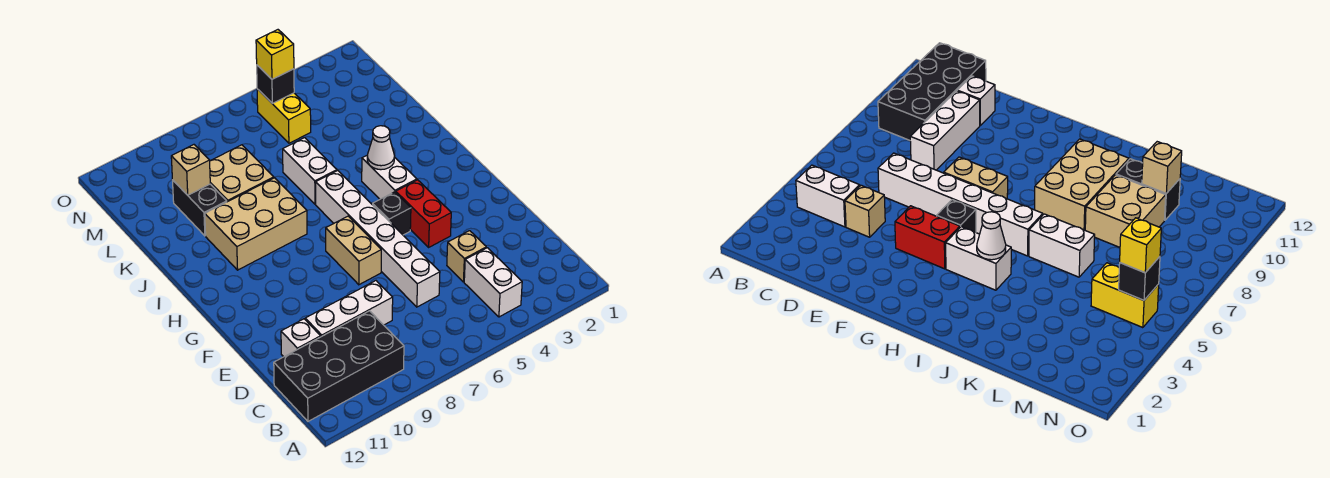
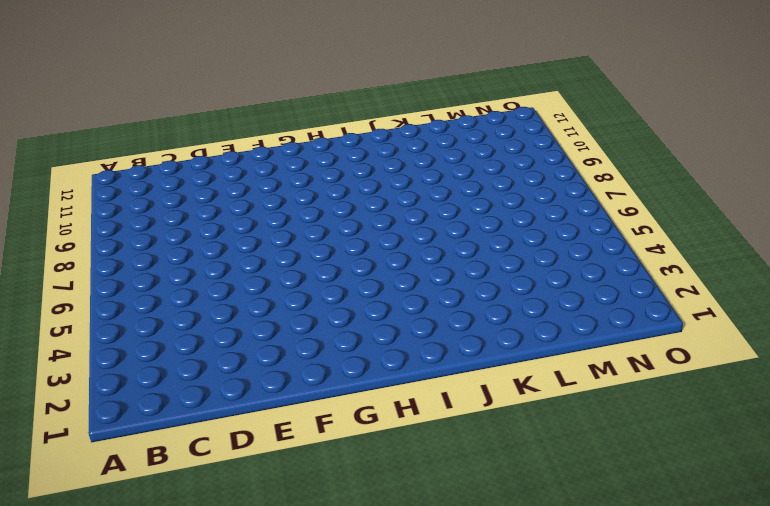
none -> white 1x2 brick [464,248,522,317]
none -> black 2x4 brick [274,311,404,421]
none -> tan 1x1 brick [447,231,486,282]

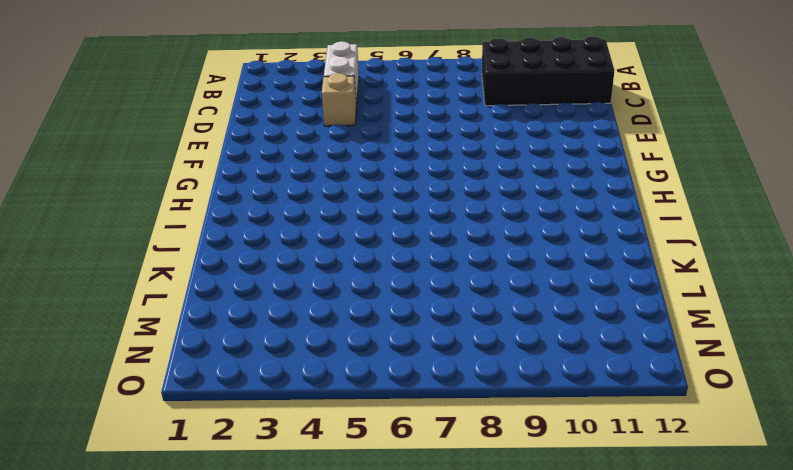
none -> white 1x6 brick [316,171,440,307]
none -> white 1x3 brick [305,281,393,337]
none -> white 1x1 brick [281,319,321,357]

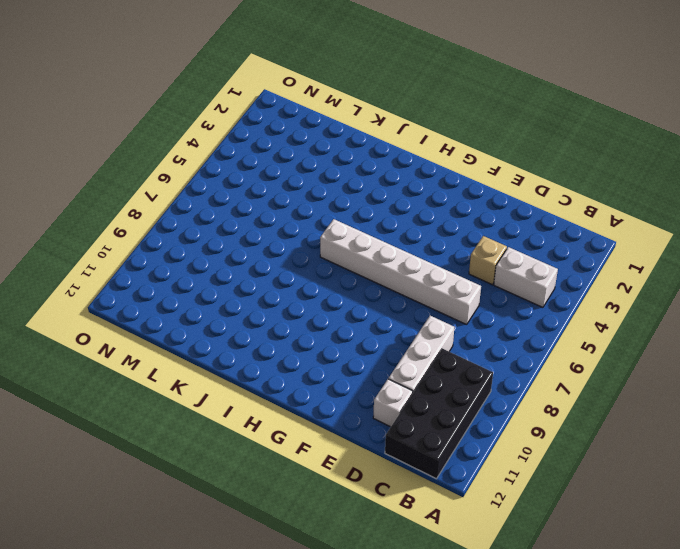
none -> red 1x2 brick [396,180,451,247]
none -> tan 1x2 brick [326,216,381,285]
none -> black 1x1 brick [373,192,411,235]

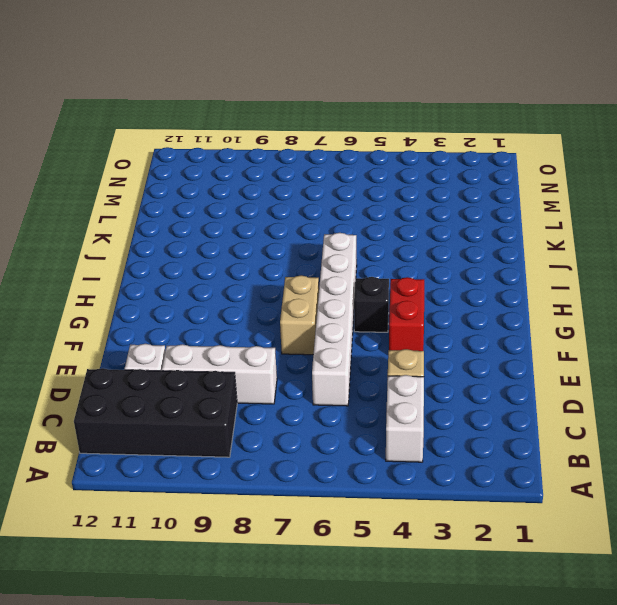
none -> white 1x2 brick [362,156,417,199]
none -> tan 2x3 brick [205,178,307,270]
none -> white 1x2 brick [283,138,337,204]

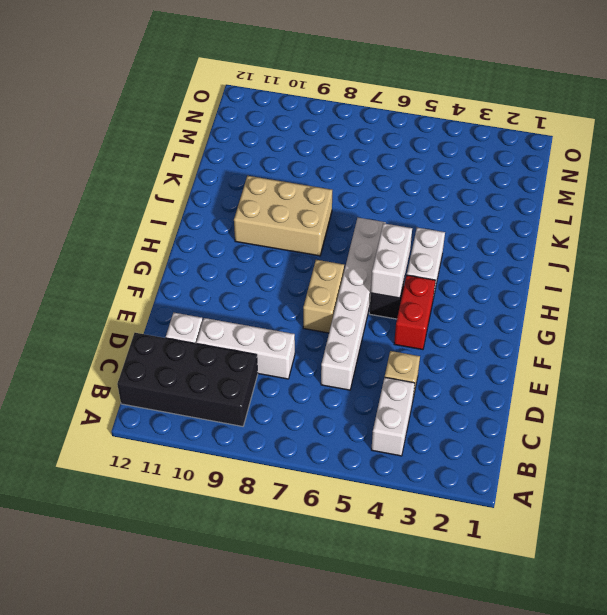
white 1x2 brick [371,223,412,298] -> white 1x2 brick moved to [283,138,337,204]
none -> tan 2x2 brick [210,145,274,202]
none -> black 1x2 brick [173,181,227,236]
none -> yellow 1x2 brick [257,89,311,143]

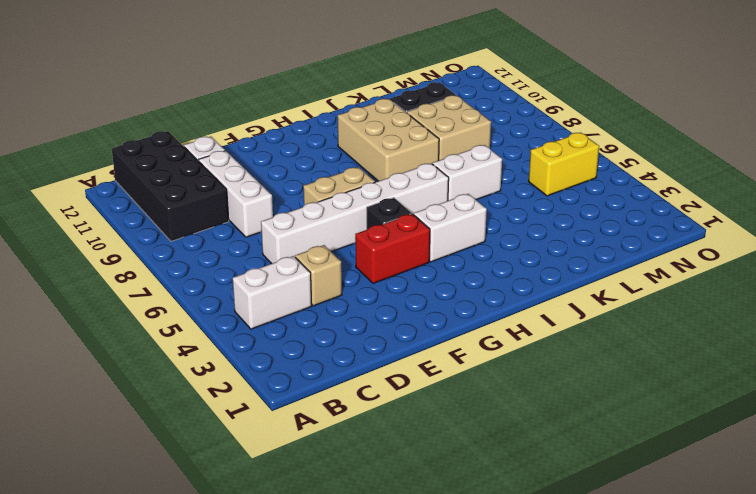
none -> white 1x1 cone [367,126,395,170]
none -> tan 1x1 brick [171,145,210,195]
none -> black 1x1 brick [257,65,294,103]

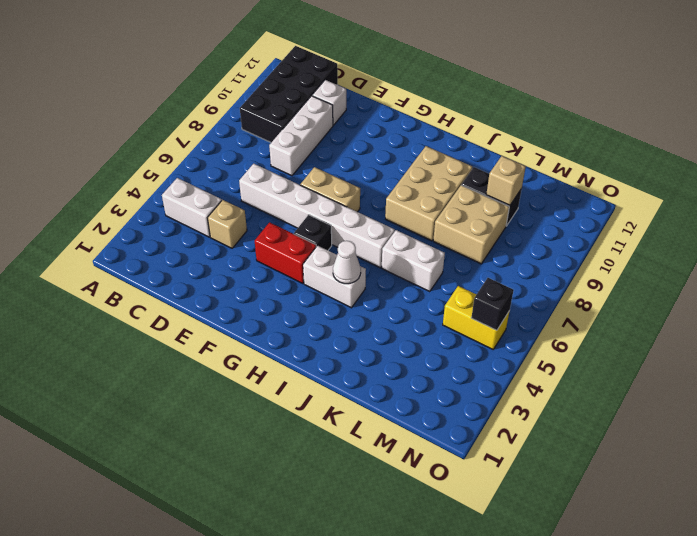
none -> yellow 1x1 brick [256,30,294,79]

